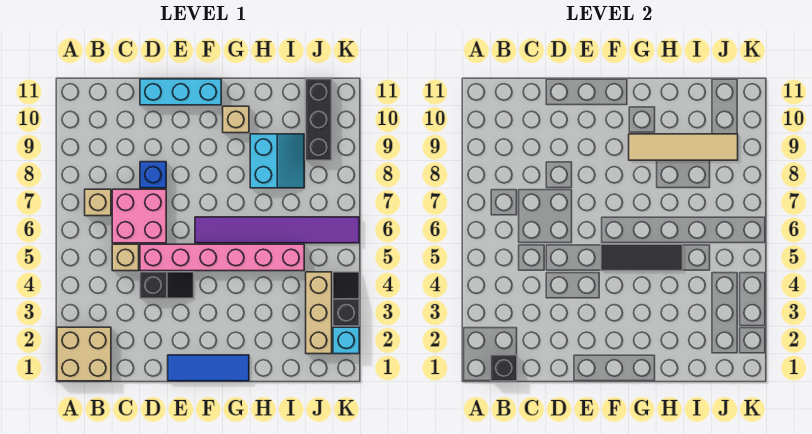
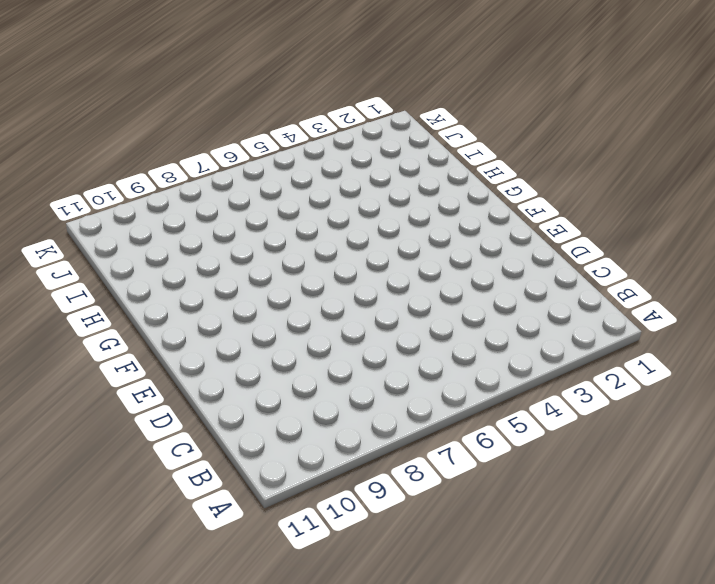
none -> tan 2x2 brick [57,327,111,381]
none -> tan 1x1 brick [85,189,111,216]
none -> tan 1x1 brick [112,244,139,271]

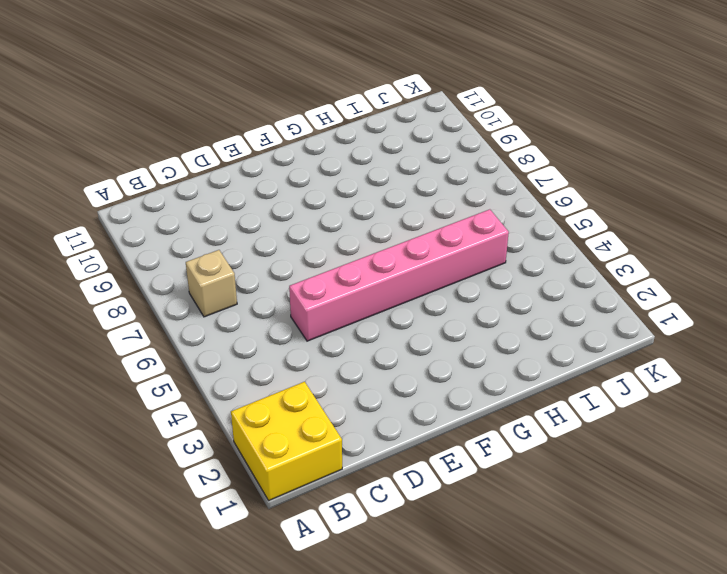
yellow 2x2 brick [231,382,342,500] -> tan 2x2 brick [57,327,111,381]
none -> tan 1x1 brick [112,244,139,271]
none -> pink 2x2 brick [112,189,166,243]
none -> black 1x2 slope [140,272,194,298]

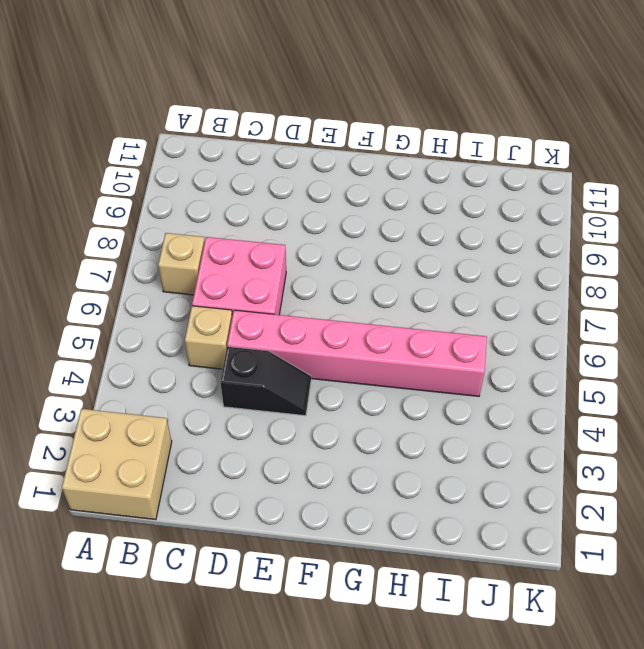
none -> blue 1x1 brick [140,162,166,188]
none -> cyan 1x3 brick [140,79,221,105]
none -> blue 1x3 tile [168,355,249,381]

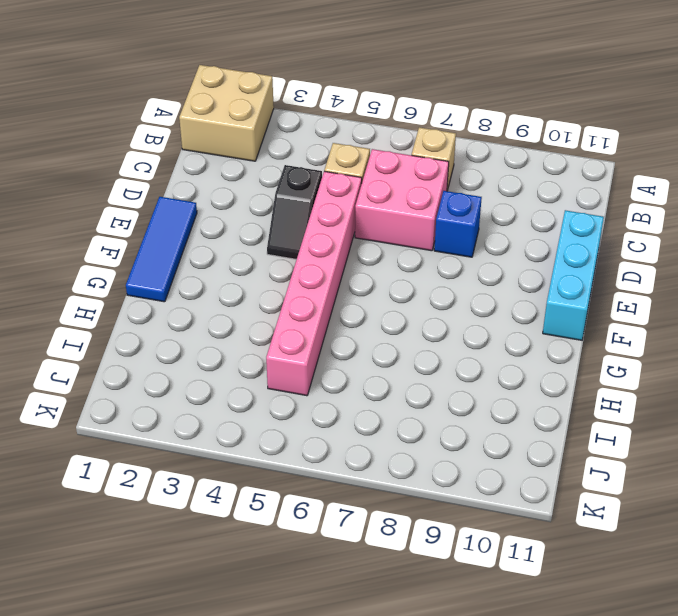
none -> purple 1x6 tile [195,217,359,243]
none -> tan 1x1 brick [223,106,249,133]
none -> cyan 2x2 slope [250,134,304,188]

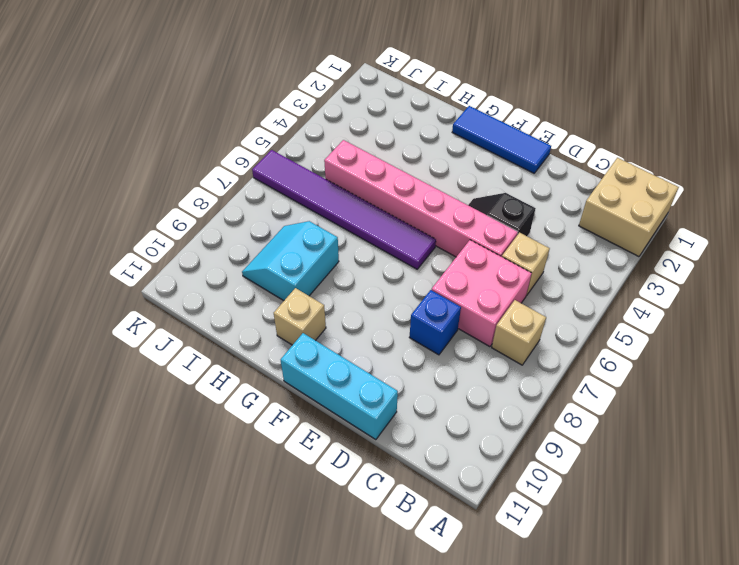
none -> tan 1x3 brick [306,272,332,354]
none -> black 1x3 brick [306,79,332,160]
none -> cyan 1x1 brick [333,327,359,354]

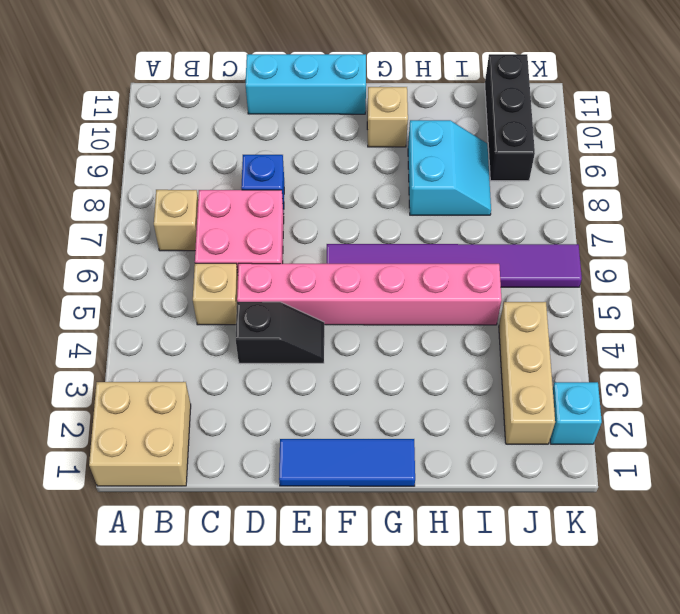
none -> black 1x2 slope [333,272,359,326]
none -> black 1x1 brick [491,355,517,381]
none -> black 1x3 tile [601,244,683,271]

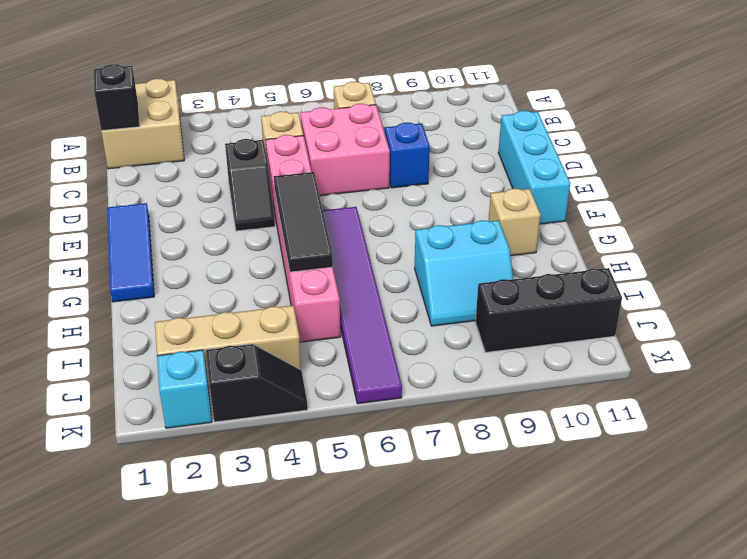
none -> tan 1x4 tile [629,134,738,160]

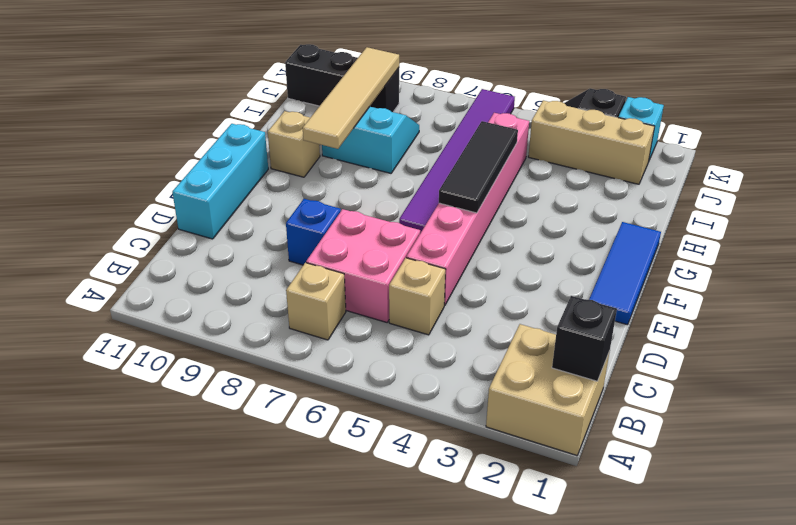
none -> black 1x2 slope [140,272,194,298]

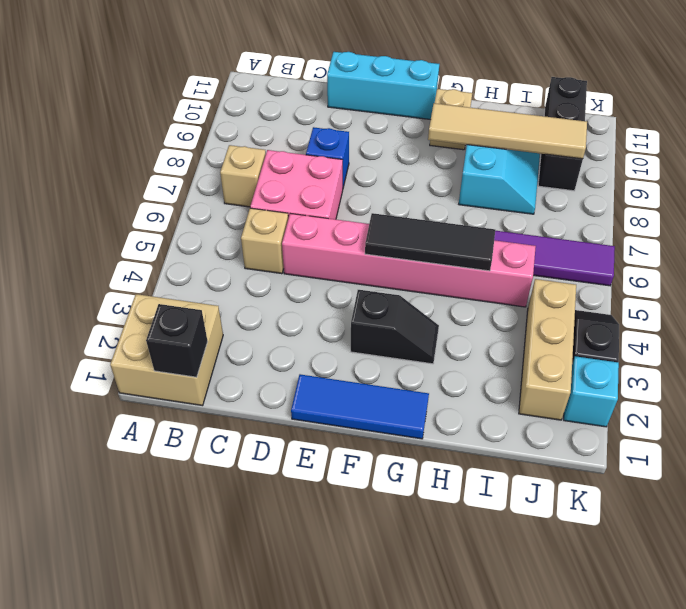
black 1x2 slope [351,290,439,364] -> black 1x2 slope moved to [140,272,194,298]

